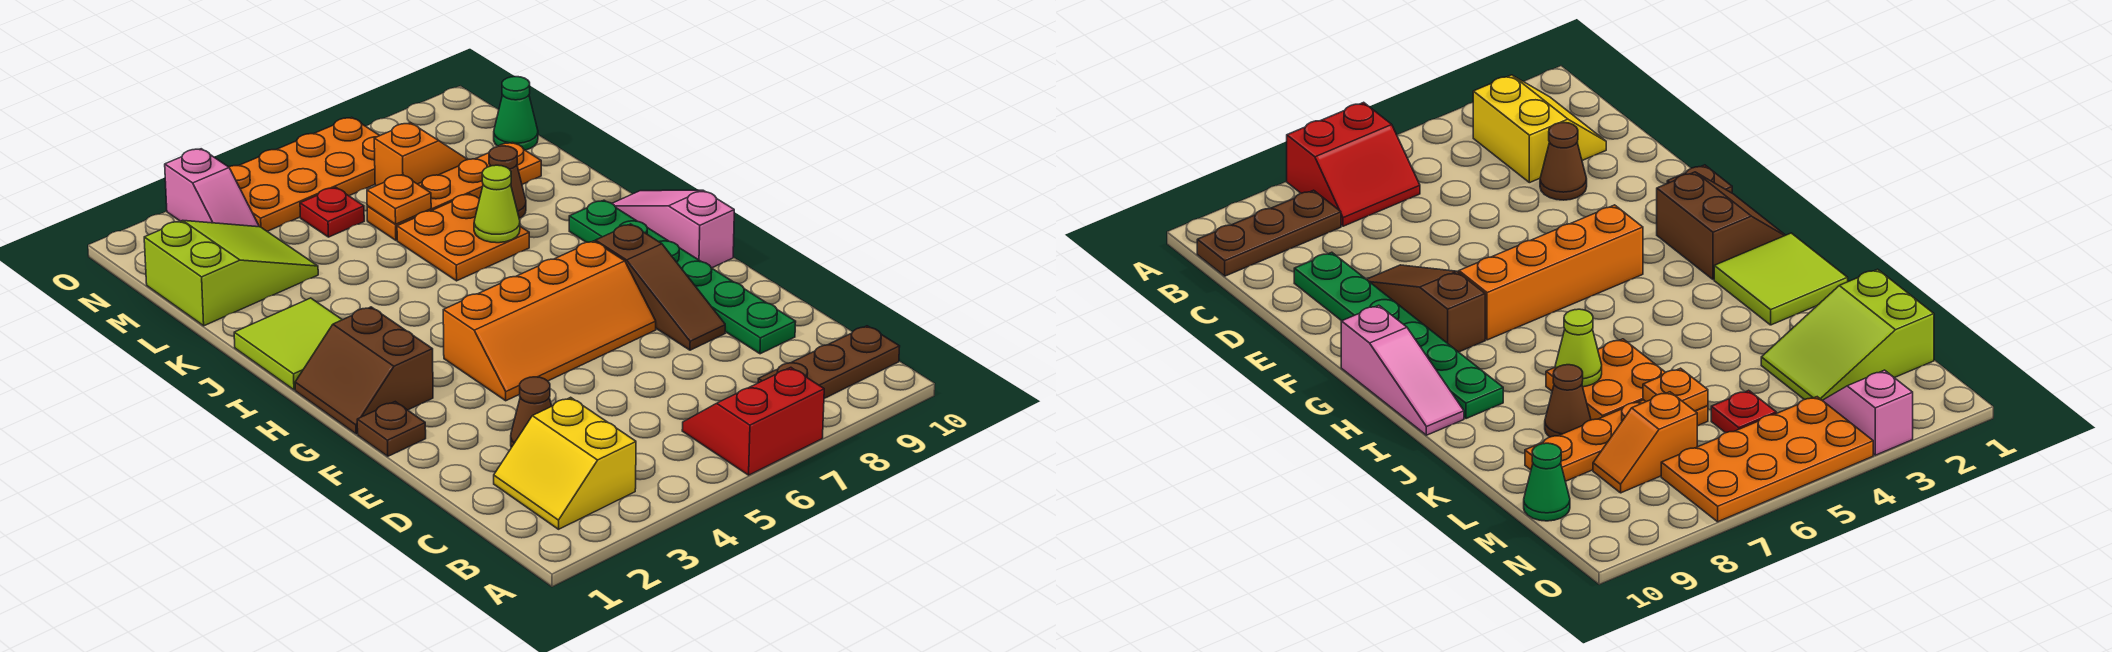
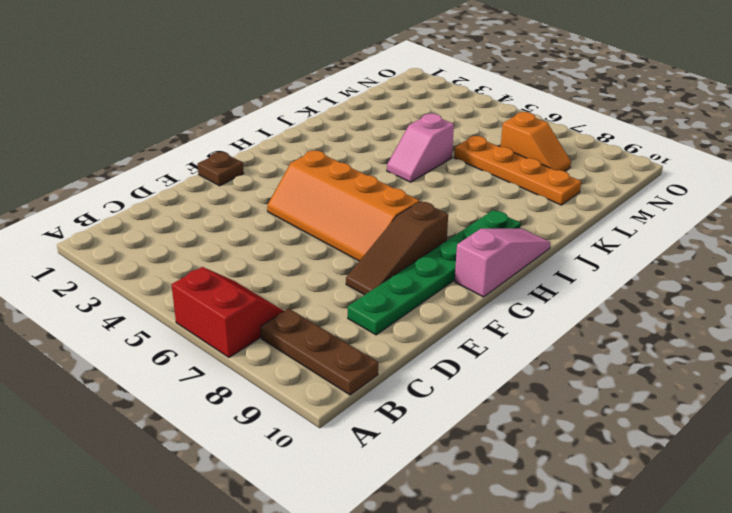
pink 1x2 slope [387,113,454,182] -> pink 1x2 slope moved to [165,149,259,227]
none -> yellow 2x2 slope [494,397,636,529]
none -> brown 1x1 cone [511,377,552,447]
none -> brown 2x2 slope [295,307,433,434]

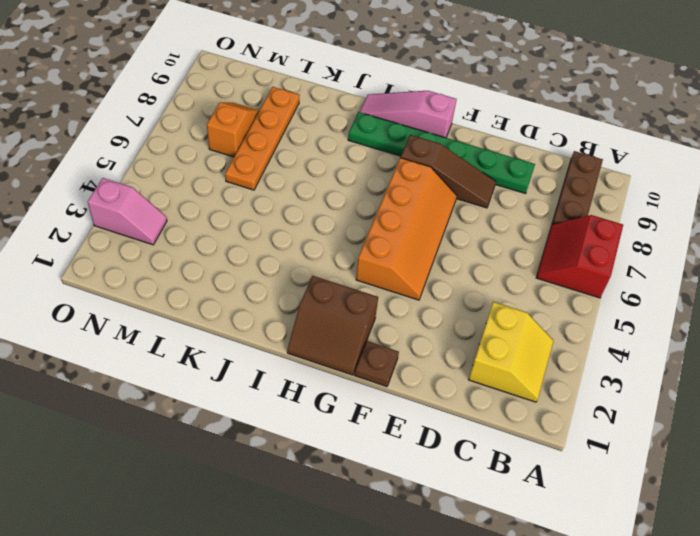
yellow 2x2 slope [468,302,554,402] -> yellow 2x2 slope turned to [494,397,636,529]
none -> brown 1x1 cone [511,377,552,447]
none -> lime 2x2 tile [234,298,342,390]
none -> orange 2x2 plate [397,194,529,281]

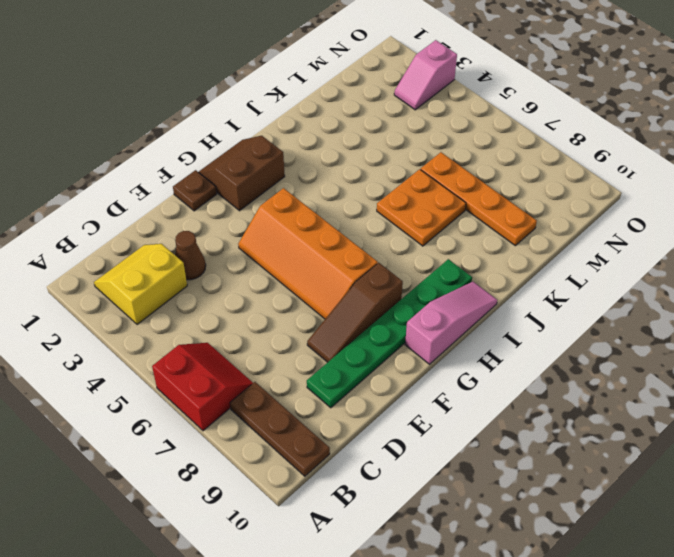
none -> lime 2x2 tile [234,298,342,390]
none -> brown 1x1 cone [489,146,526,218]
none -> lime 2x3 slope [144,220,318,326]

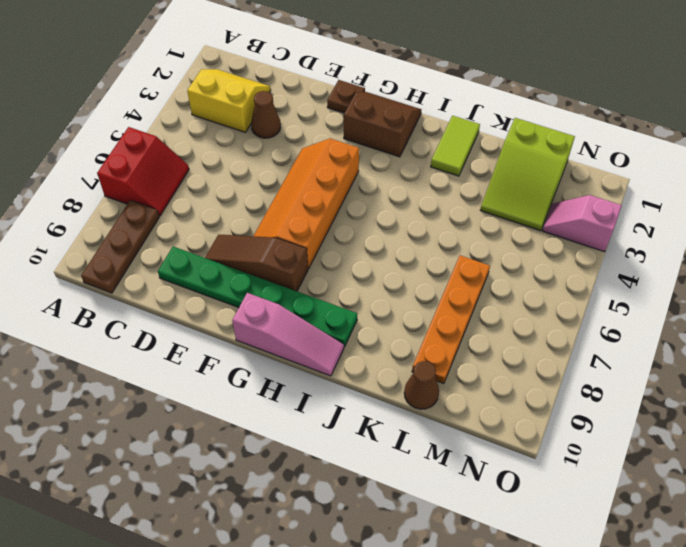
lime 1x2 tile [431,116,480,176] -> lime 2x2 tile [234,298,342,390]
brown 1x1 cone [404,361,439,409] -> brown 1x1 cone moved to [489,146,526,218]
none -> orange 2x2 plate [397,194,529,281]
none -> red 1x1 plate [300,187,364,237]
none -> orange 1x2 slope [374,123,468,186]

